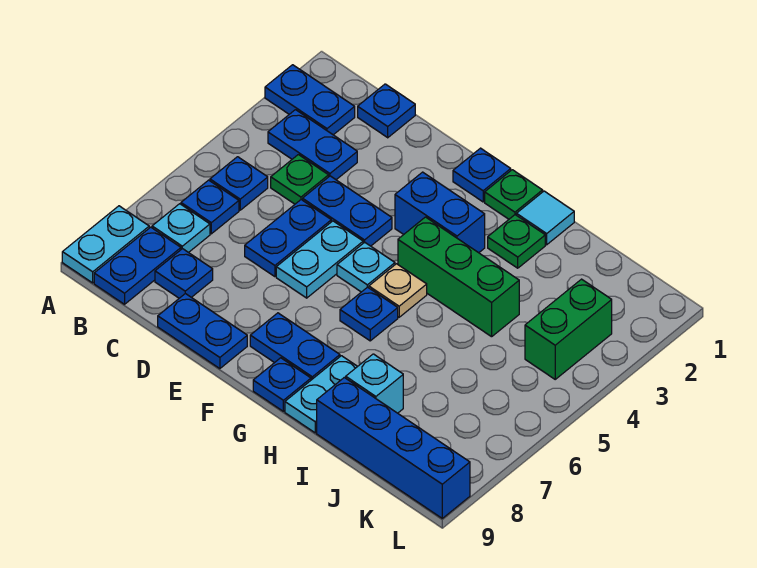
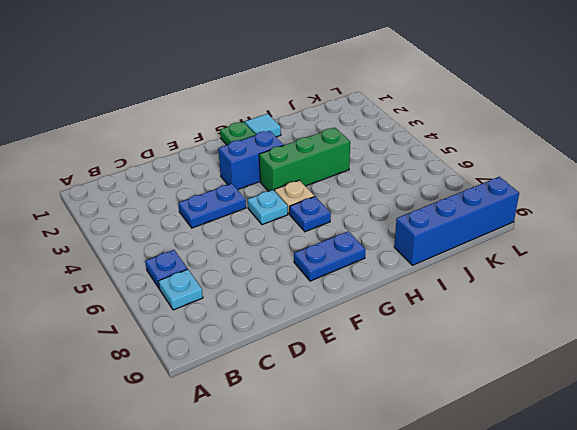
none -> blue 1x2 plate [265,65,355,135]
none -> cyan 1x2 plate [62,206,149,283]
none -> blue 1x2 plate [268,110,357,180]

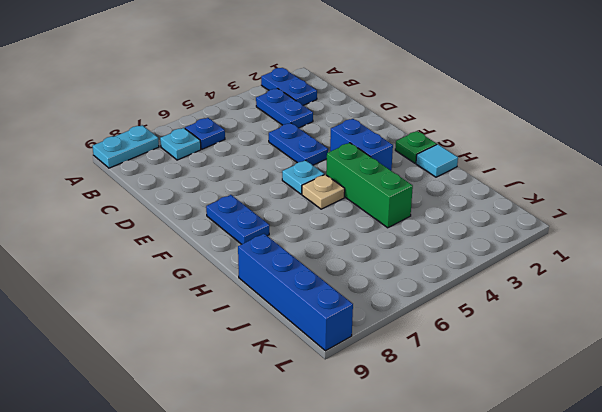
none -> blue 1x1 plate [210,157,268,210]
none -> blue 1x2 plate [94,227,181,304]
none -> blue 1x1 plate [358,84,415,138]

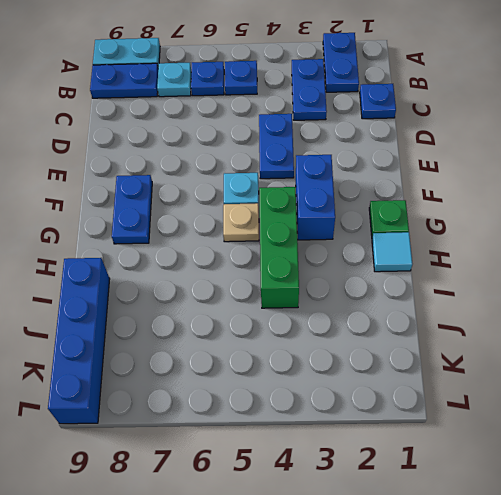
none -> green 1x1 plate [271,155,329,204]
none -> blue 1x1 plate [155,249,213,298]
none -> blue 1x2 plate [245,200,331,277]

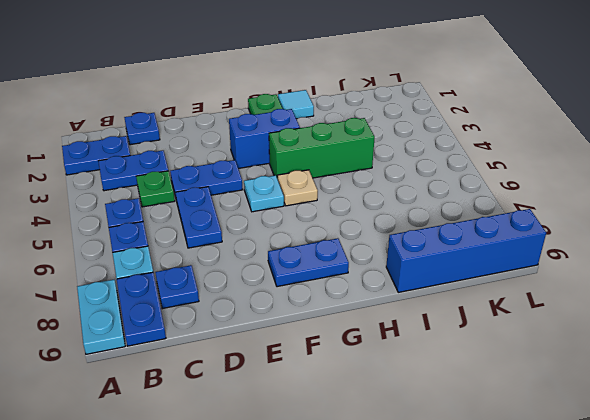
none -> blue 1x2 plate [158,294,247,369]
none -> cyan 1x2 plate [276,221,363,298]
none -> blue 1x1 plate [453,148,511,202]

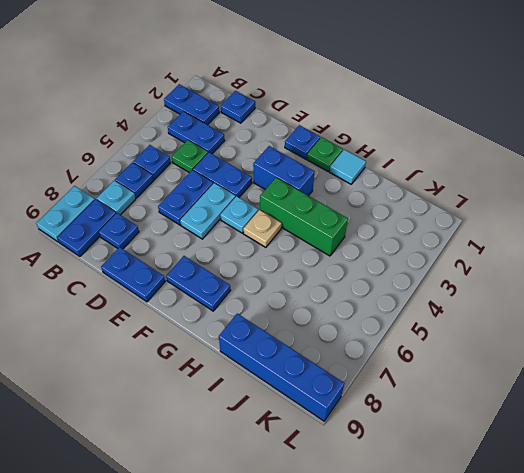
none -> blue 1x1 plate [340,287,398,341]
none -> blue 1x1 plate [253,358,311,411]
none -> green 1x1 plate [488,215,545,268]

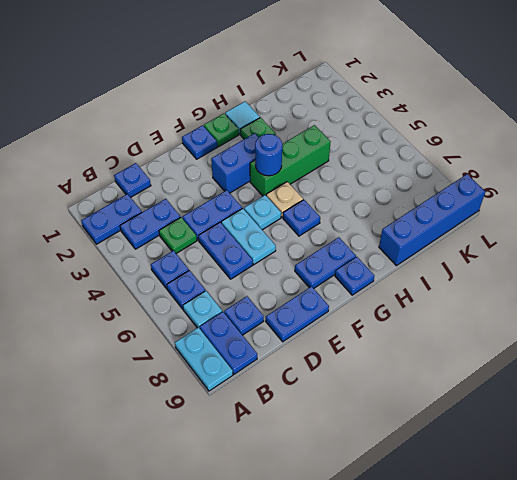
blue 1x1 round brick [255,134,282,176] -> none
none -> cyan 1x2 plate [285,356,358,433]
none -> cyan 1x1 brick [346,354,403,413]
none -> green 1x2 brick [525,279,612,379]

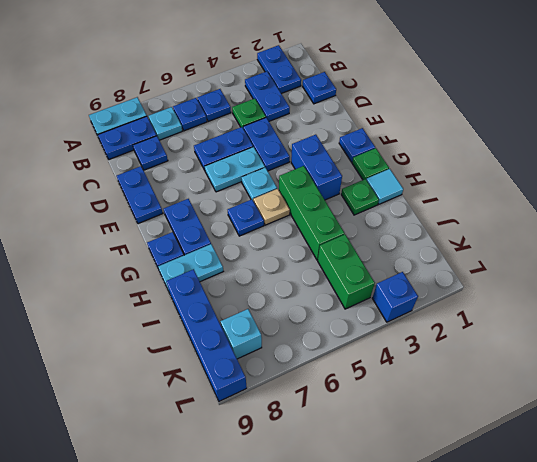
green 1x2 brick [318,234,375,309] -> green 1x2 brick turned to [525,279,612,379]
cyan 1x1 brick [220,309,262,359] -> cyan 1x1 brick moved to [346,354,403,413]
blue 1x1 brick [372,272,418,322] -> none

